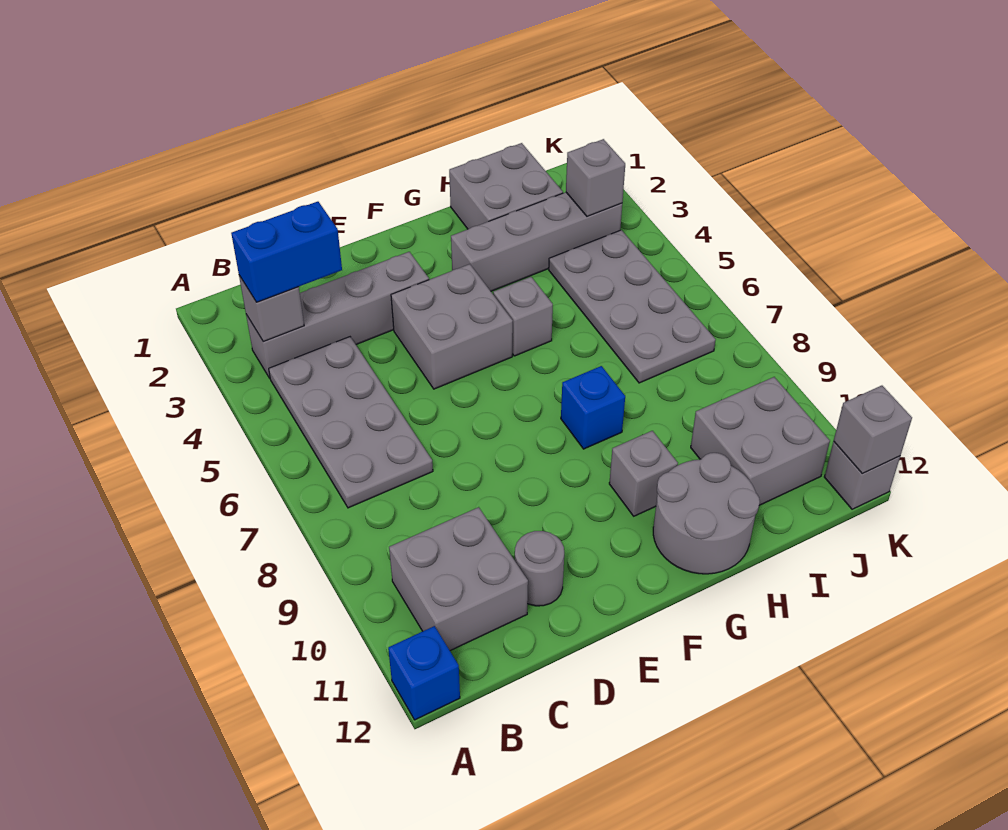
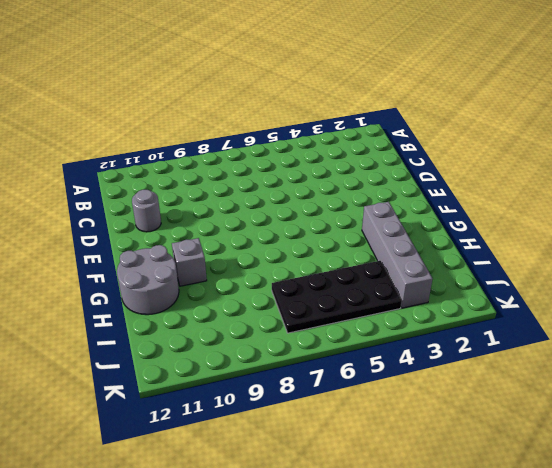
black 2x4 plate [272,261,402,333] -> grey 2x4 plate [549,230,716,383]
none -> blue 1x1 brick [388,626,460,720]
none -> grey 1x4 brick [246,252,429,378]
none -> grey 2x4 plate [269,337,433,508]

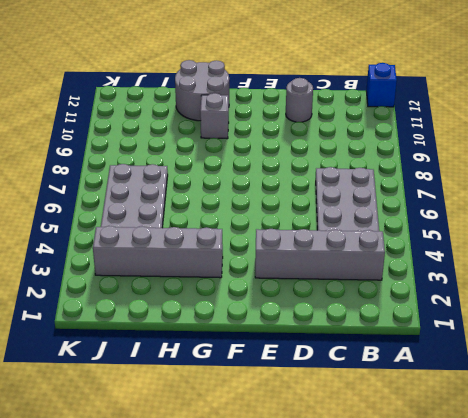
none -> grey 2x2 brick [389,507,528,651]
none -> grey 2x2 brick [391,264,513,389]
none -> grey 1x1 brick [493,277,553,356]

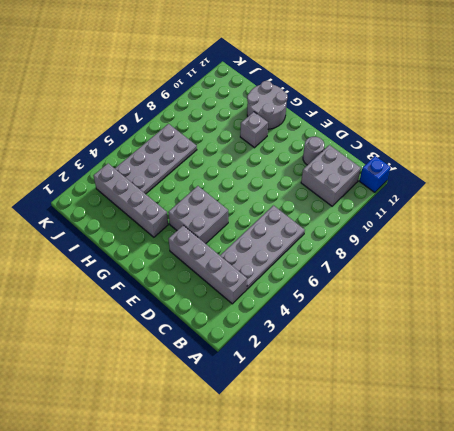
none -> grey 1x1 brick [493,277,553,356]
none -> blue 1x1 brick [561,366,625,449]
none -> grey 2x2 brick [449,143,563,229]

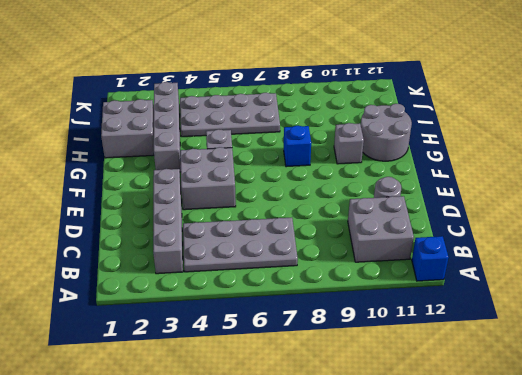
none -> grey 2x2 brick [691,377,830,505]
none -> grey 1x1 brick [824,442,900,509]
none -> grey 1x1 brick [239,275,304,341]

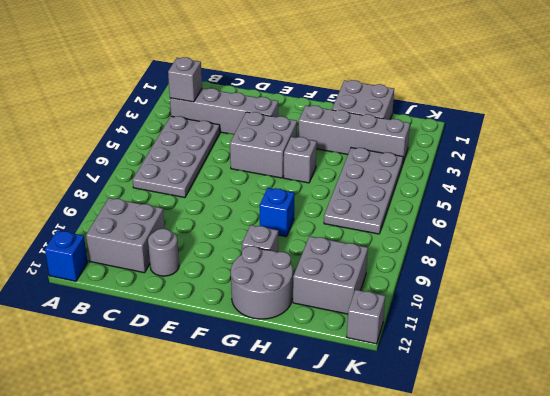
none -> grey 1x1 brick [566,139,625,217]
none -> grey 1x1 brick [834,386,912,474]
none -> blue 1x2 brick [231,202,342,302]

